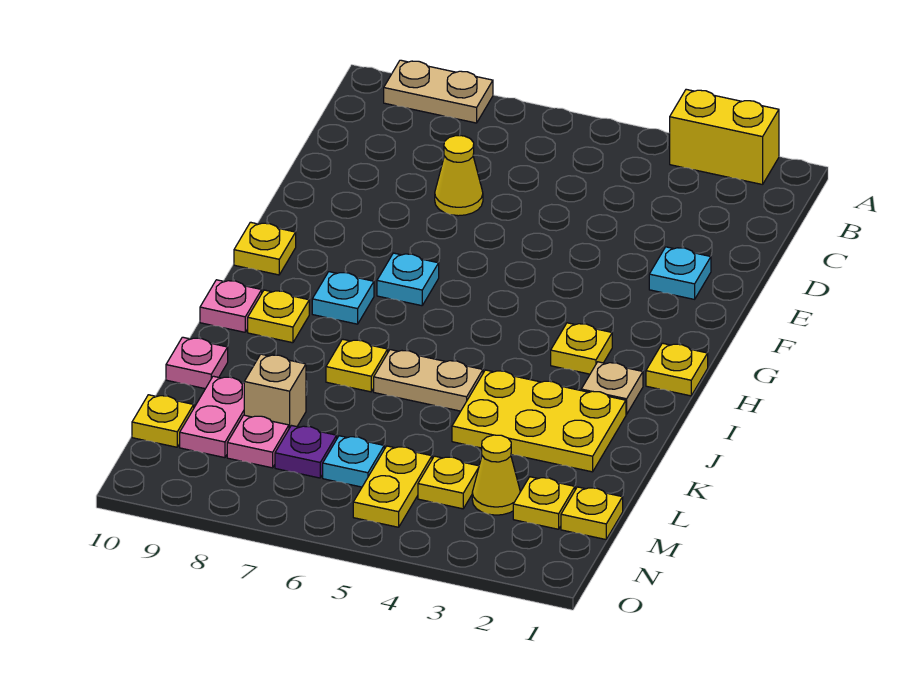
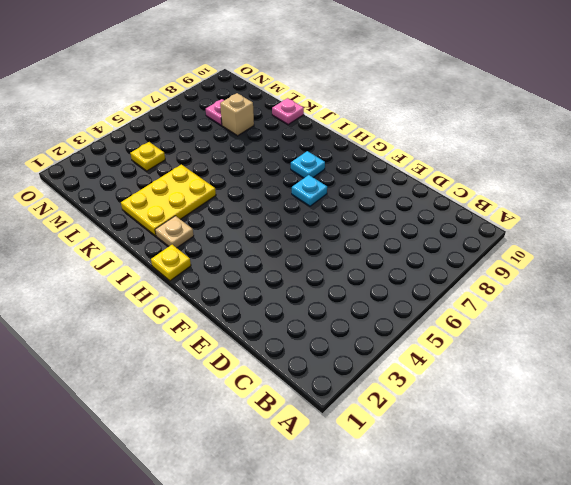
none -> yellow 1x2 brick [670,89,779,185]
none -> tan 1x2 plate [384,60,493,123]
none -> yellow 1x1 cone [435,136,483,216]

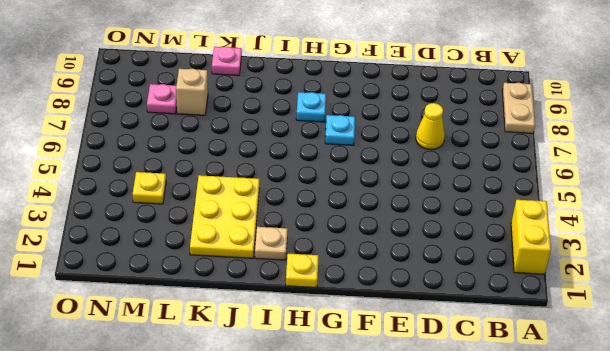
none -> cyan 1x1 plate [649,247,711,299]
none -> yellow 1x1 plate [234,222,296,275]
none -> yellow 1x1 plate [551,323,612,374]

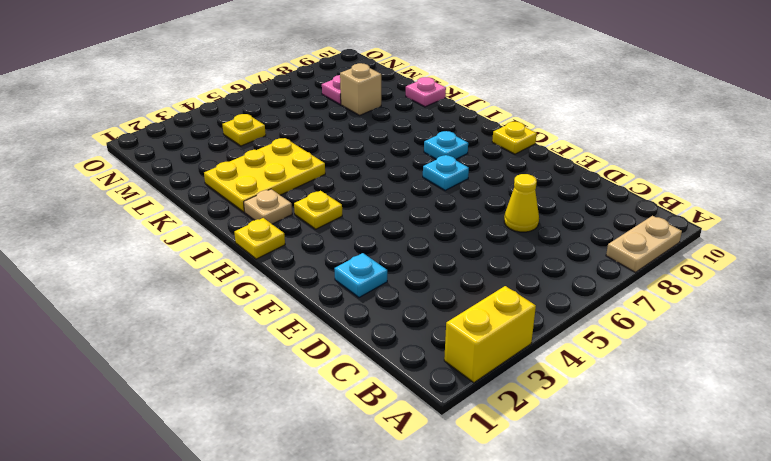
none -> yellow 1x1 plate [248,290,309,343]
none -> pink 1x1 plate [200,280,262,332]
none -> tan 1x2 plate [374,350,483,411]

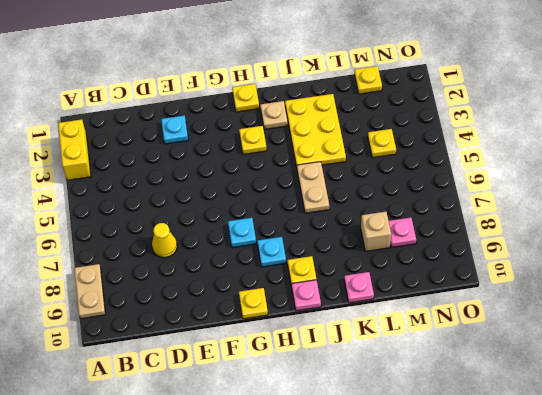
none -> yellow 1x1 plate [326,339,388,392]
none -> pink 1x2 plate [180,376,244,458]
none -> yellow 1x1 plate [513,477,575,529]

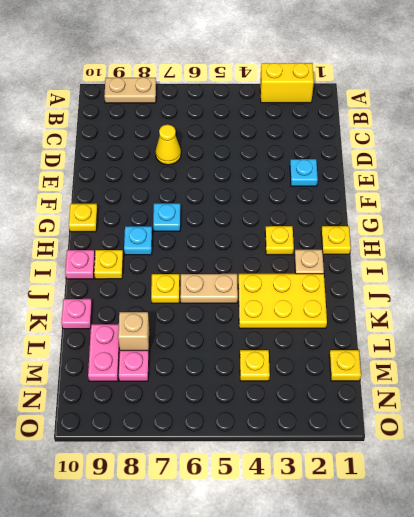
none -> yellow 1x1 plate [513,477,575,529]
none -> yellow 1x1 cone [472,435,520,515]
none -> yellow 1x2 plate [353,446,432,527]

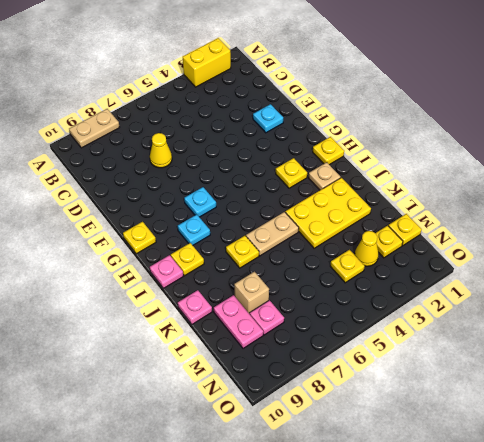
none -> yellow 1x2 plate [353,446,432,527]
none -> cyan 1x1 plate [323,436,384,487]
none -> purple 1x1 plate [275,426,337,478]

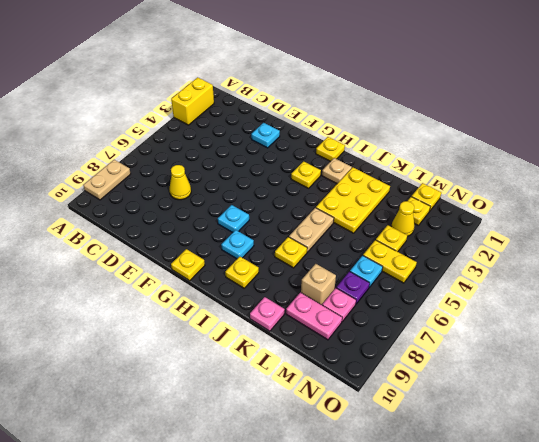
none -> pink 1x1 plate [200,280,262,332]
none -> yellow 1x1 plate [132,395,194,447]

